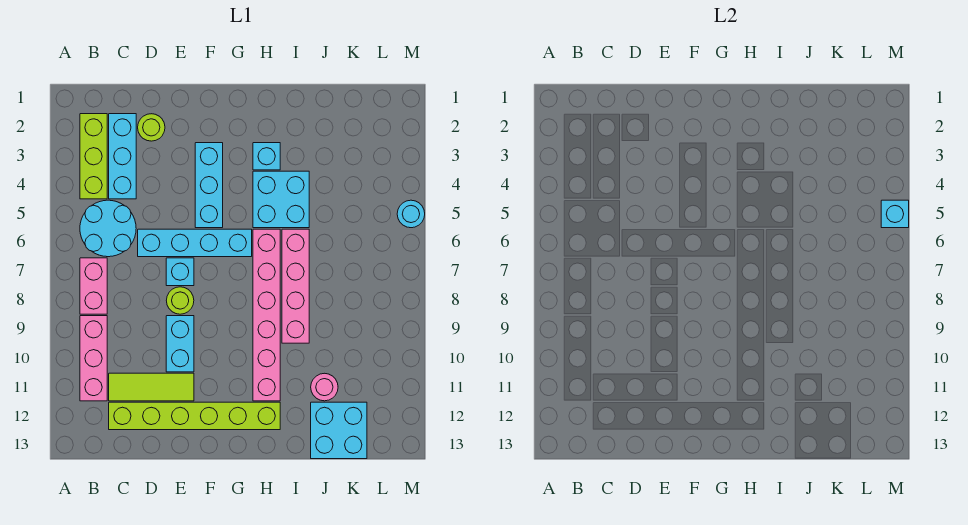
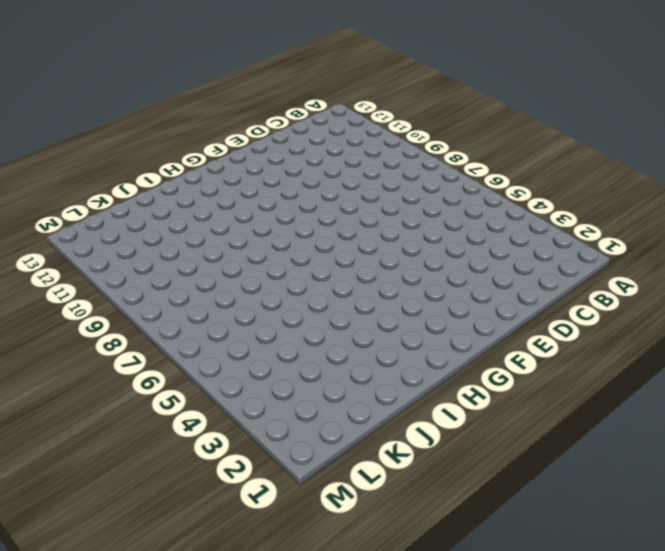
none -> lime 1x3 brick [80,114,107,199]
none -> cyan 2x2 round brick [80,200,136,257]
none -> pink 1x2 brick [80,258,107,314]

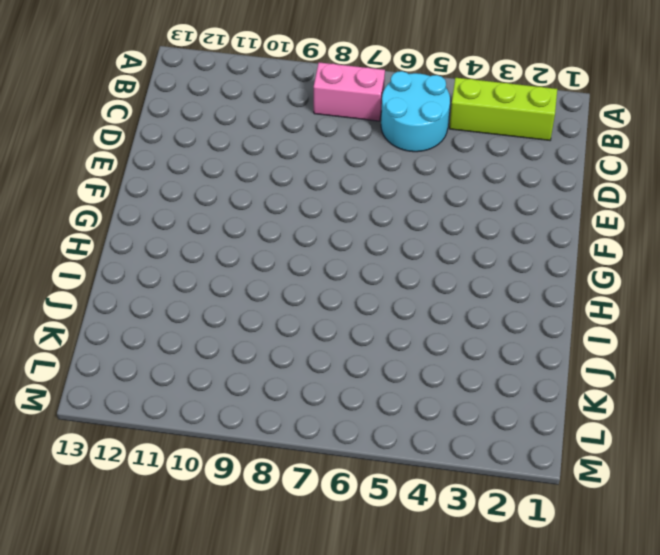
none -> pink 1x3 brick [80,316,107,401]
none -> cyan 1x3 brick [109,114,136,199]
none -> lime 1x3 tile [109,373,194,401]

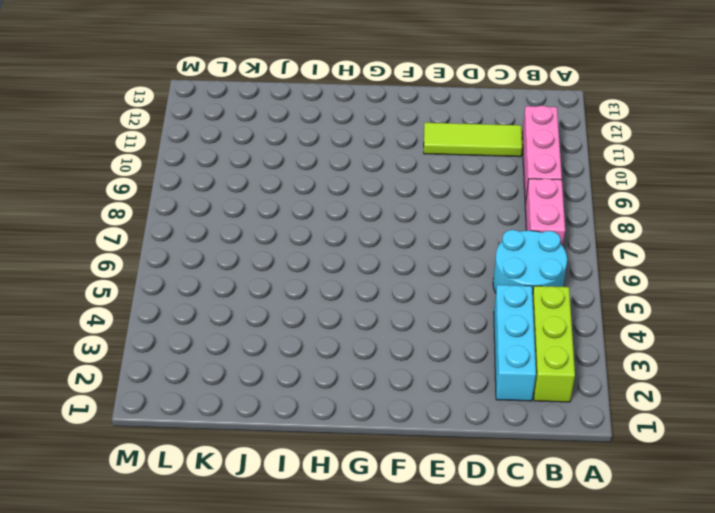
none -> lime 1x6 brick [109,402,280,430]
none -> lime 1x1 round brick [138,114,165,141]
none -> cyan 1x4 brick [138,229,252,257]

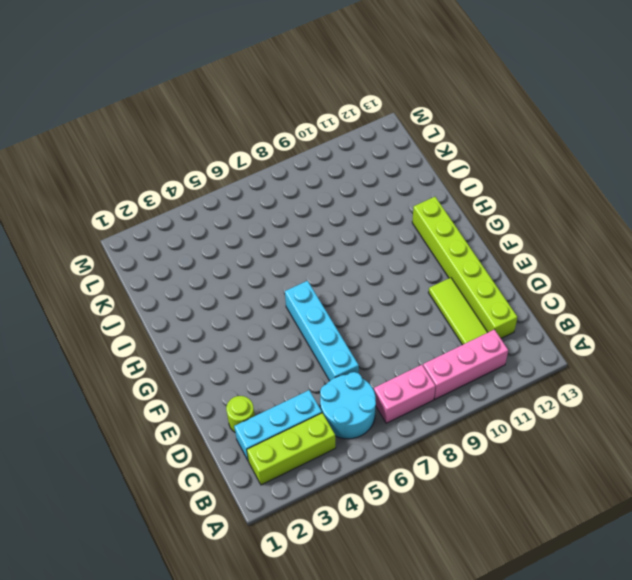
none -> cyan 1x1 brick [166,258,194,286]
none -> lime 1x1 round brick [166,287,194,314]
none -> cyan 1x2 brick [166,316,194,372]

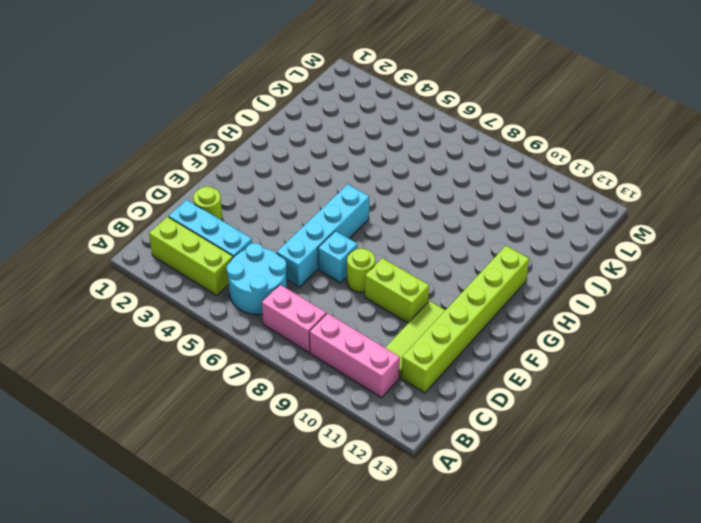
lime 1x2 brick [365,258,429,323] -> cyan 1x2 brick [166,316,194,372]
none -> cyan 1x3 brick [195,143,223,228]
none -> cyan 1x1 brick [253,143,280,170]
none -> cyan 2x2 brick [253,171,309,228]

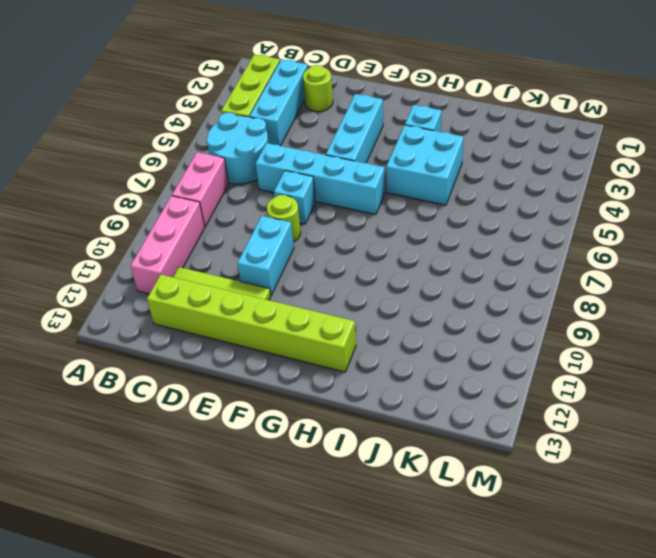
none -> pink 1x6 brick [253,229,280,401]
none -> pink 1x4 brick [282,229,309,343]
none -> pink 1x1 round brick [311,373,338,401]

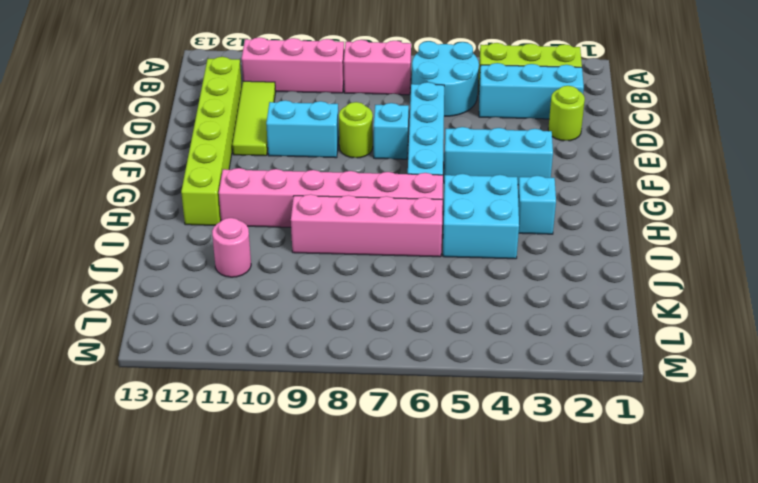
none -> cyan 2x2 brick [311,402,367,459]
none -> cyan 1x1 round brick [397,200,425,228]
none -> cyan 1x1 brick [881,200,909,228]

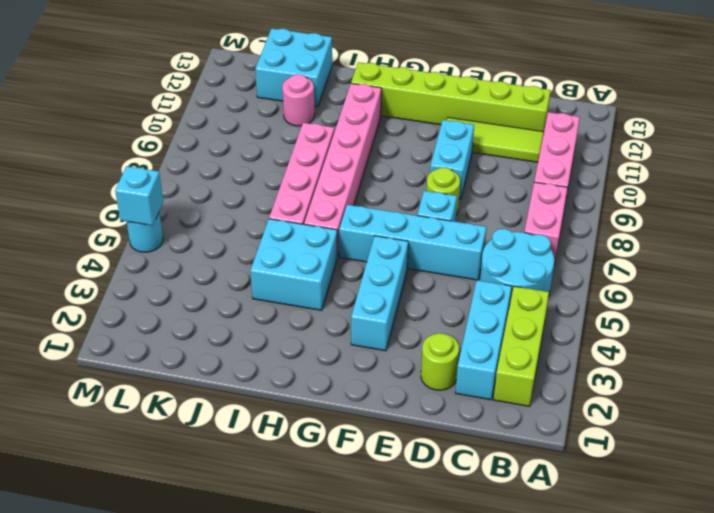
none -> cyan 1x1 brick [253,143,280,170]

